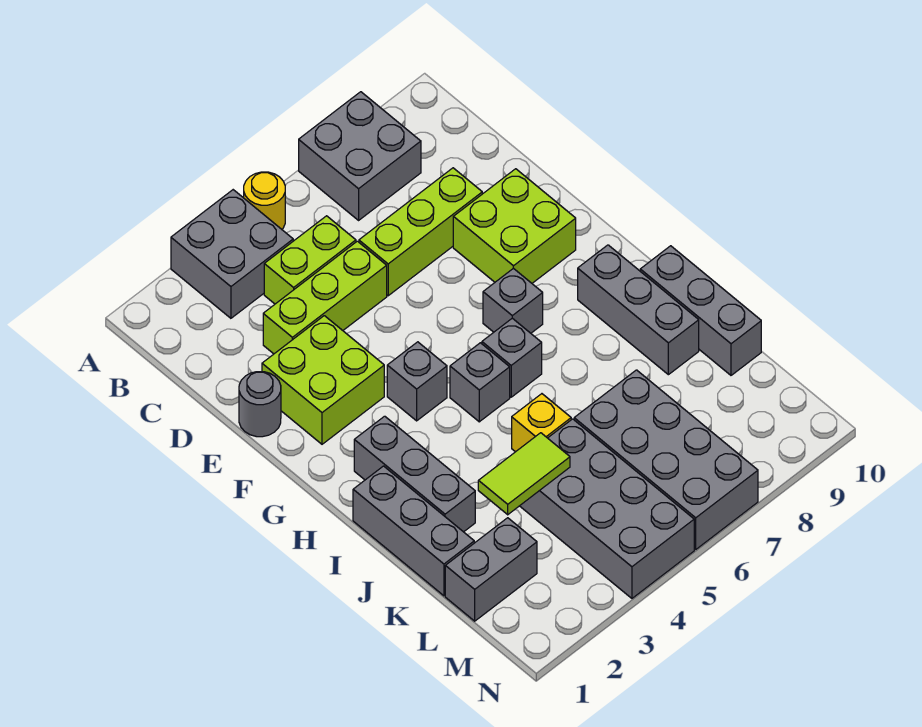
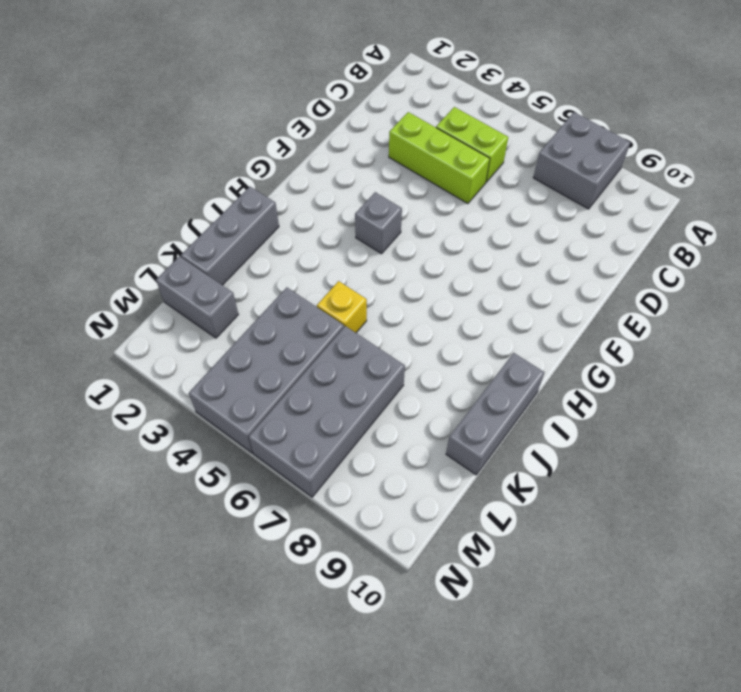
none -> grey 2x2 brick [171,190,293,318]
none -> yellow 1x1 round brick [244,172,285,229]
none -> lime 1x3 brick [359,168,482,296]

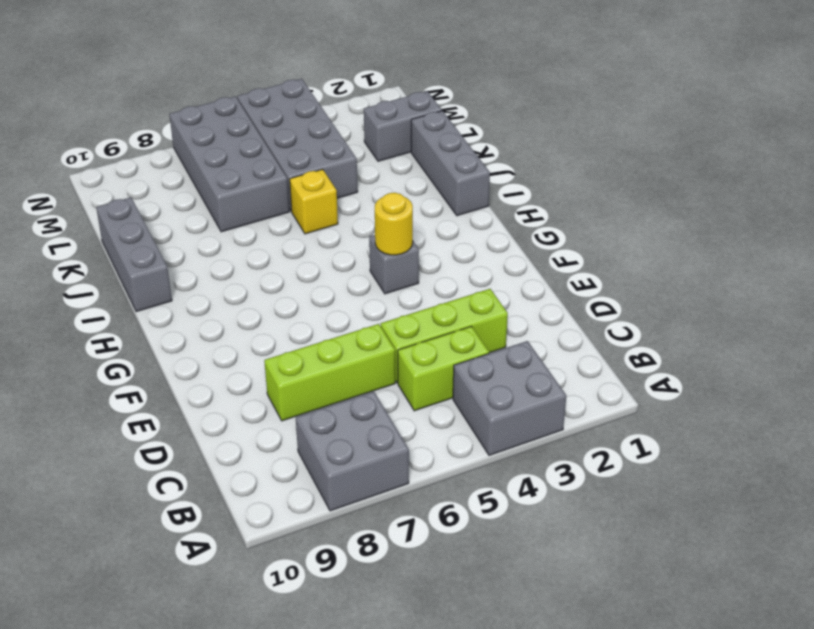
yellow 1x1 round brick [375,193,413,255] -> yellow 1x1 round brick moved to [244,172,285,229]
none -> grey 1x1 round brick [239,372,281,437]
none -> lime 2x2 brick [262,316,384,444]
none -> lime 2x2 brick [453,169,576,283]

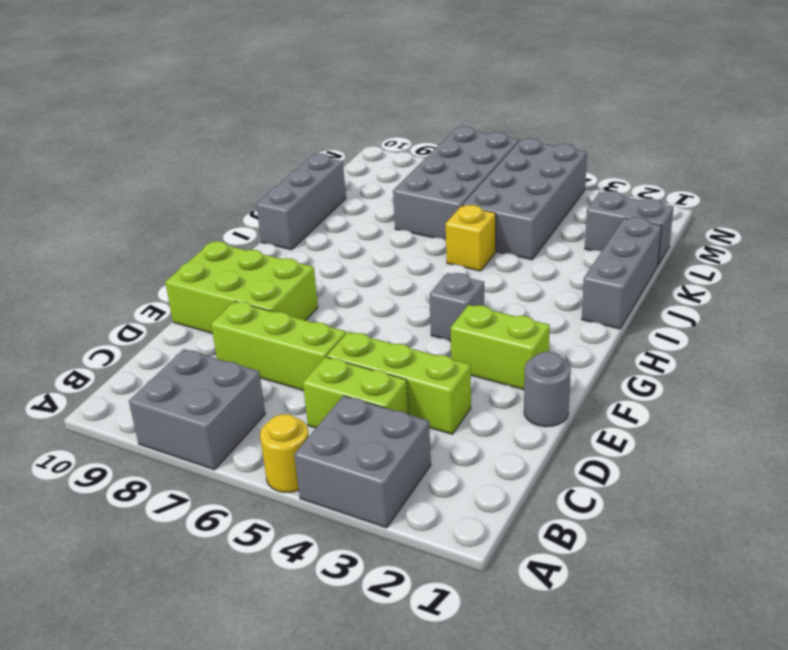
lime 2x3 brick [165,241,318,333] -> lime 2x2 brick [453,169,576,283]
lime 1x2 brick [451,305,550,390] -> lime 2x2 brick [262,316,384,444]
none -> grey 1x1 brick [483,268,543,333]
none -> grey 1x3 brick [354,416,475,532]
none -> grey 1x1 brick [450,343,510,422]

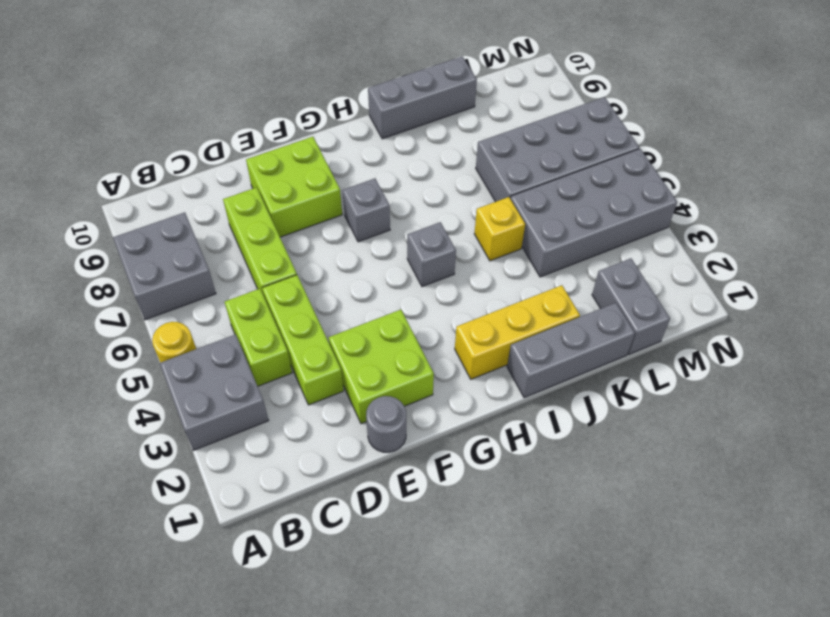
yellow 1x3 brick [455,285,580,379] -> grey 1x3 brick [354,416,475,532]
none -> grey 1x1 brick [387,342,447,421]
none -> grey 1x1 brick [482,318,542,397]
none -> grey 1x3 brick [578,245,699,375]

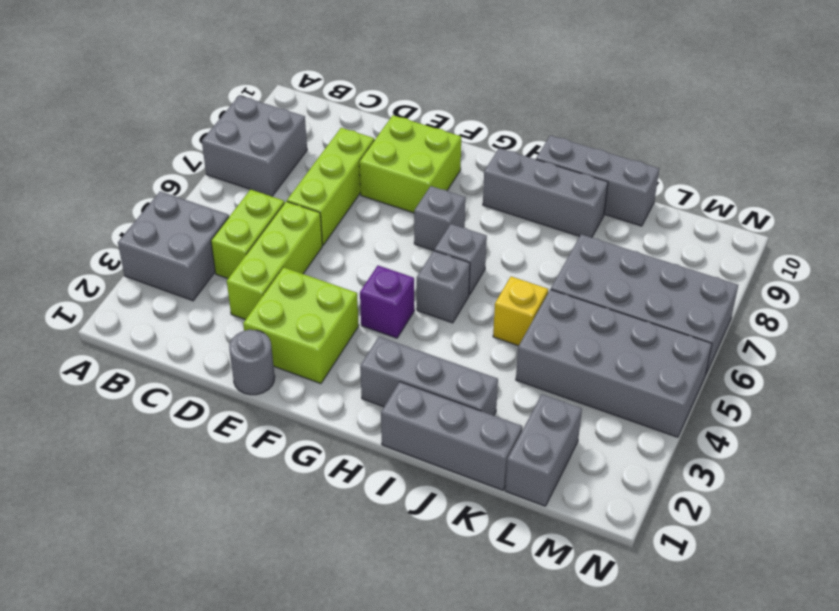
purple 1x1 brick [360,266,414,338] -> grey 1x1 brick [387,342,447,421]
none -> yellow 1x1 round brick [244,172,285,229]
none -> lime 1x2 tile [478,433,570,515]

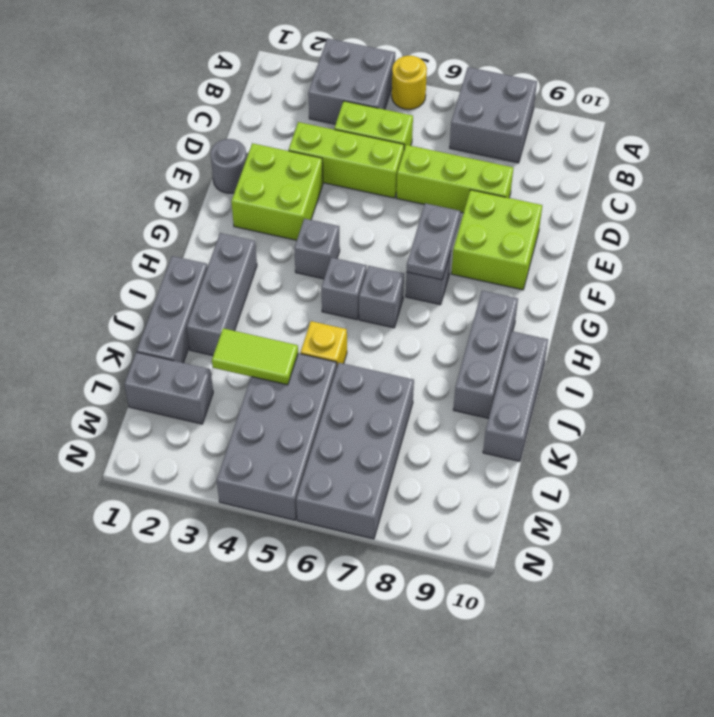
grey 1x2 plate [407,203,460,280] -> none

